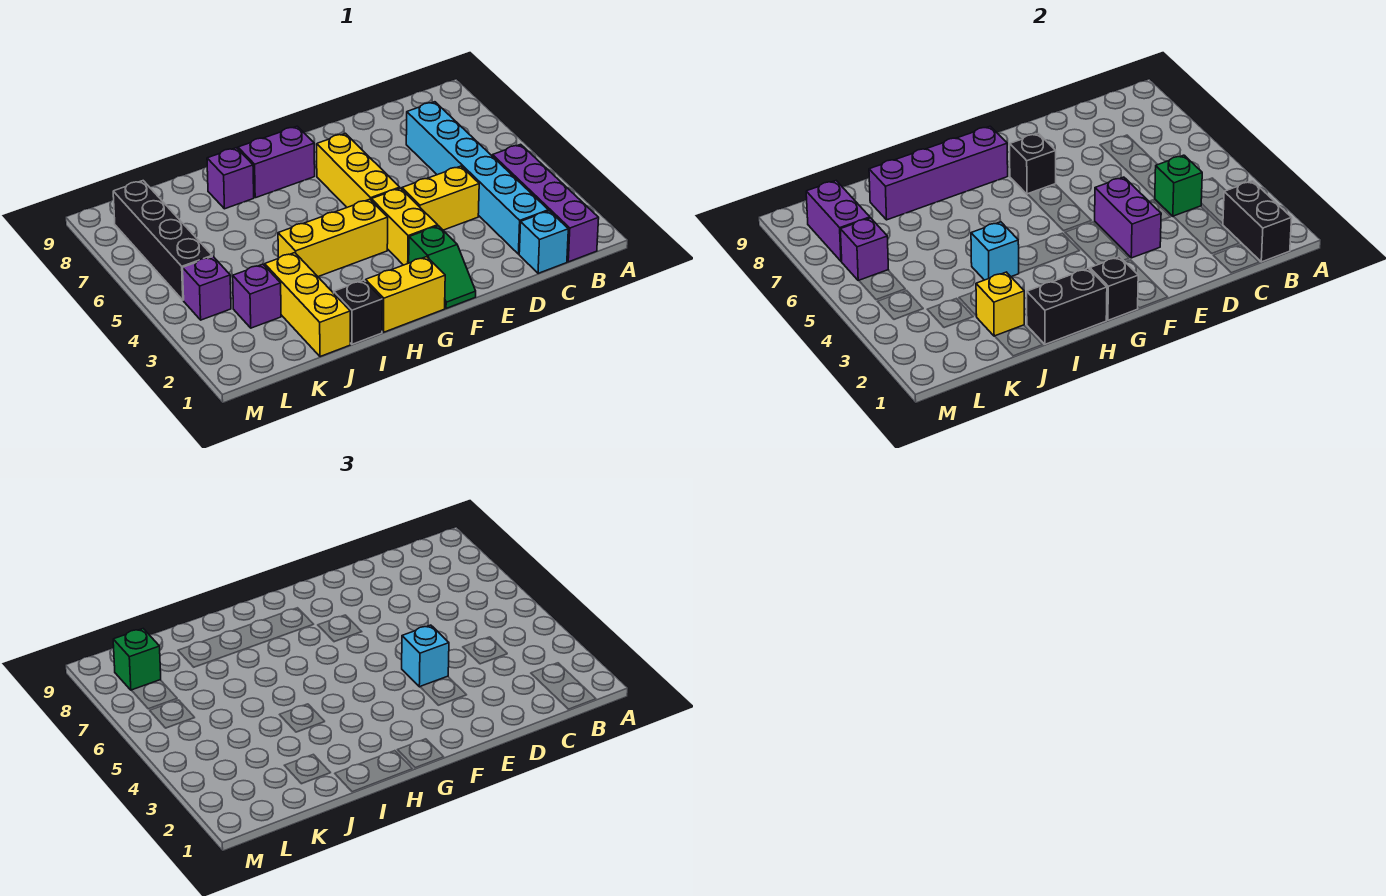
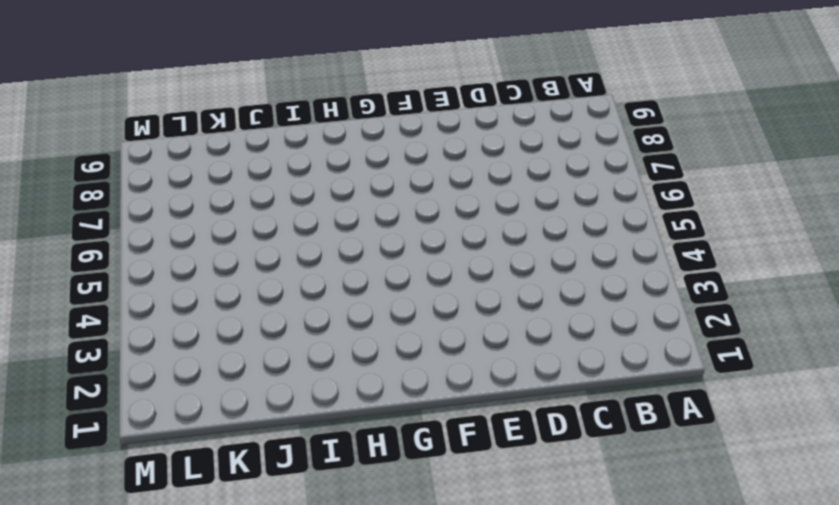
none -> purple 1x4 brick [493,144,599,262]
none -> cyan 1x1 brick [519,211,568,273]
none -> cyan 1x6 brick [406,102,548,254]

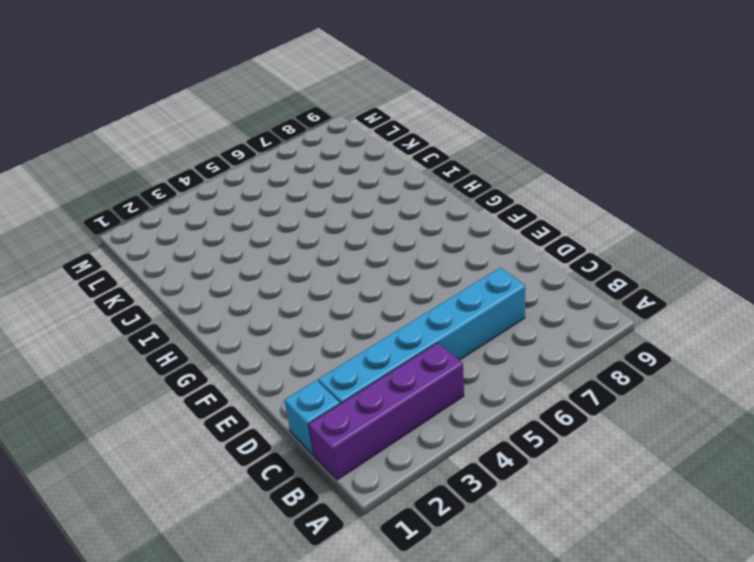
none -> yellow 1x2 brick [402,166,479,230]
none -> green 1x2 slope [409,226,476,308]
none -> yellow 1x2 brick [371,188,438,265]

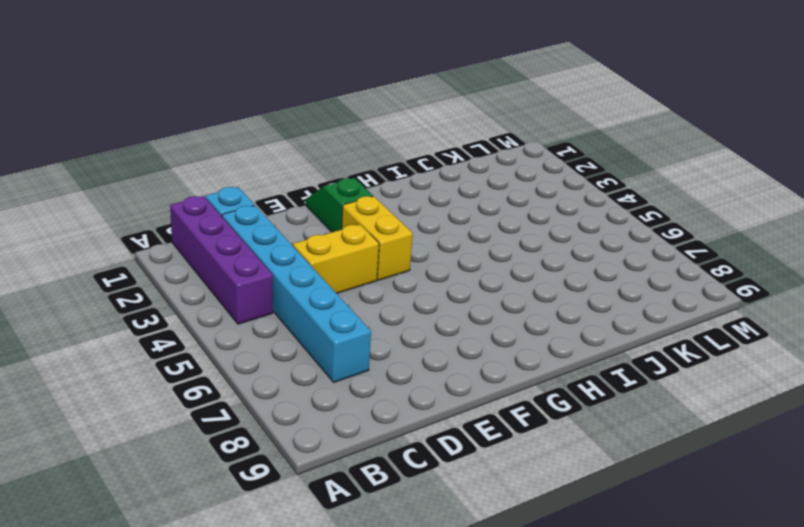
none -> yellow 1x3 brick [317,133,400,207]
none -> yellow 1x2 brick [366,257,445,332]
none -> yellow 1x3 brick [278,199,388,277]

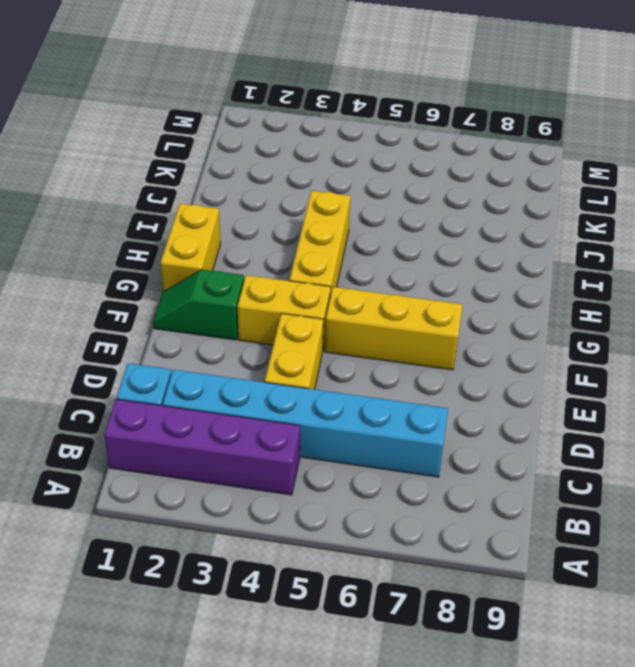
none -> purple 1x2 brick [238,126,315,198]
none -> black 1x1 brick [334,280,382,344]
none -> purple 1x1 brick [207,148,254,209]

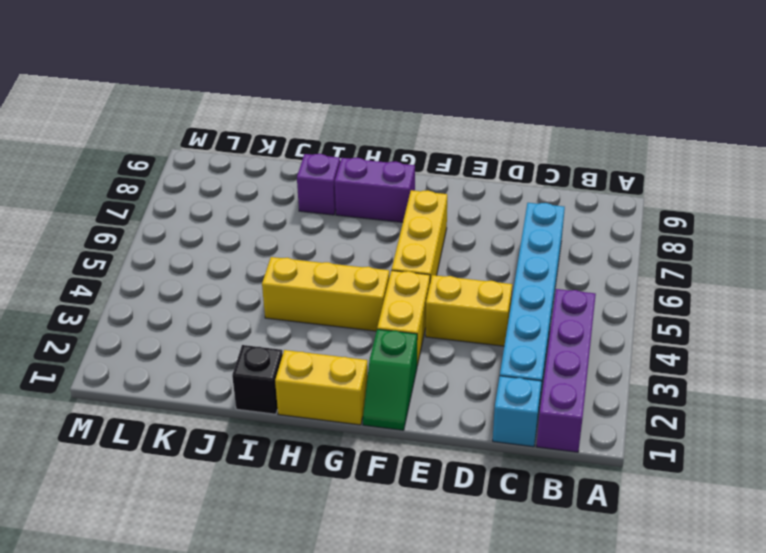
none -> yellow 1x3 brick [265,253,350,357]
none -> purple 1x1 brick [233,264,281,328]
none -> purple 1x1 brick [183,256,231,320]

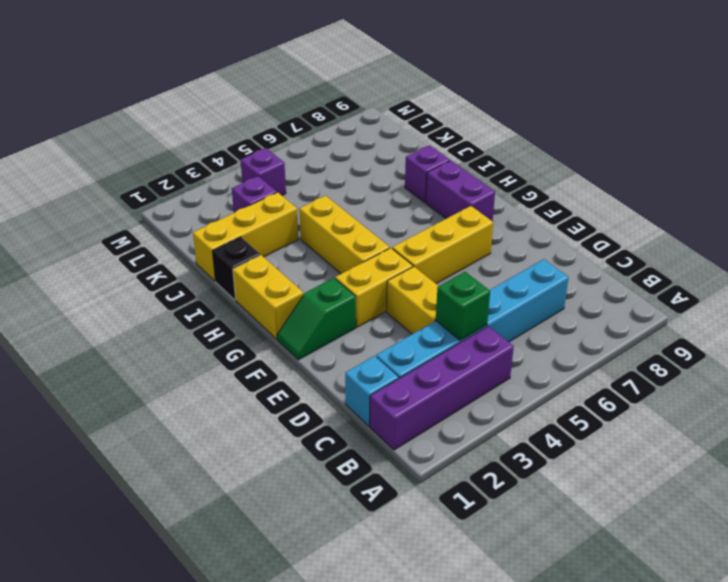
none -> black 1x4 brick [113,181,212,300]
none -> black 1x2 brick [1223,181,1292,262]
none -> purple 1x2 brick [1095,177,1161,258]

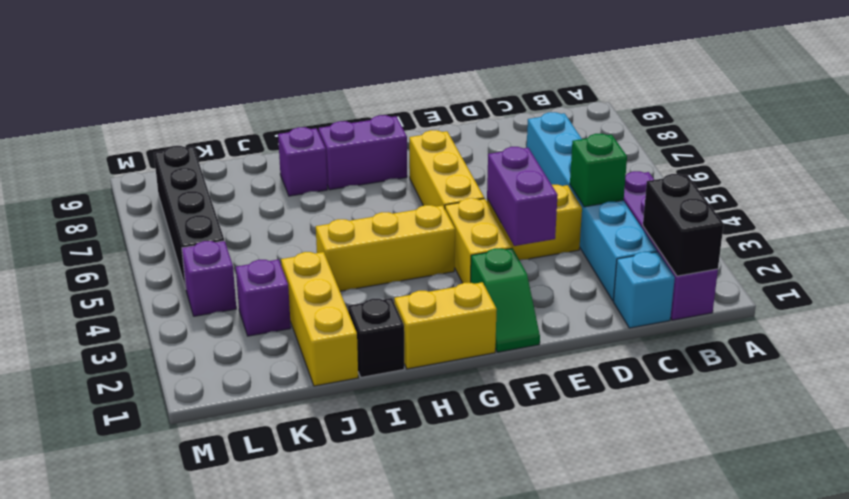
none -> black 1x1 brick [1010,133,1056,194]
none -> black 1x1 brick [1090,257,1138,320]
none -> purple 1x4 brick [869,126,1008,220]

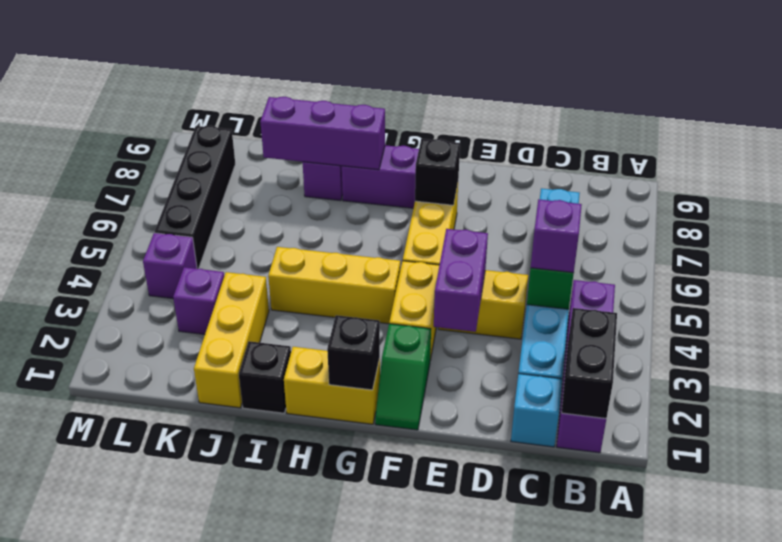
purple 1x1 brick [531,199,582,273] -> purple 1x1 brick moved to [840,218,888,281]
purple 1x3 brick [260,97,385,170] -> purple 1x4 brick [869,126,1008,220]
none -> black 1x2 brick [1027,268,1107,344]
none -> cyan 1x1 brick [971,222,1019,280]
none -> yellow 1x1 brick [976,272,1024,336]

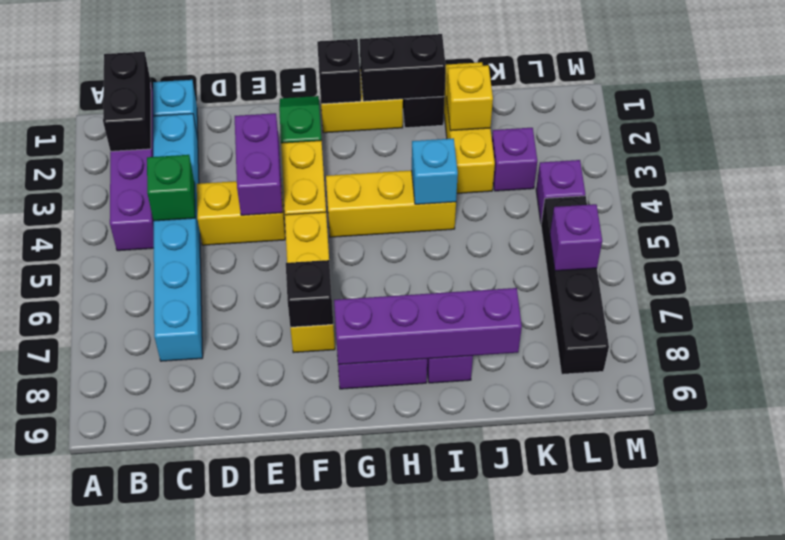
none -> purple 1x2 brick [806,181,870,261]
none -> cyan 1x1 brick [402,625,449,687]
none -> green 1x1 brick [113,629,161,690]

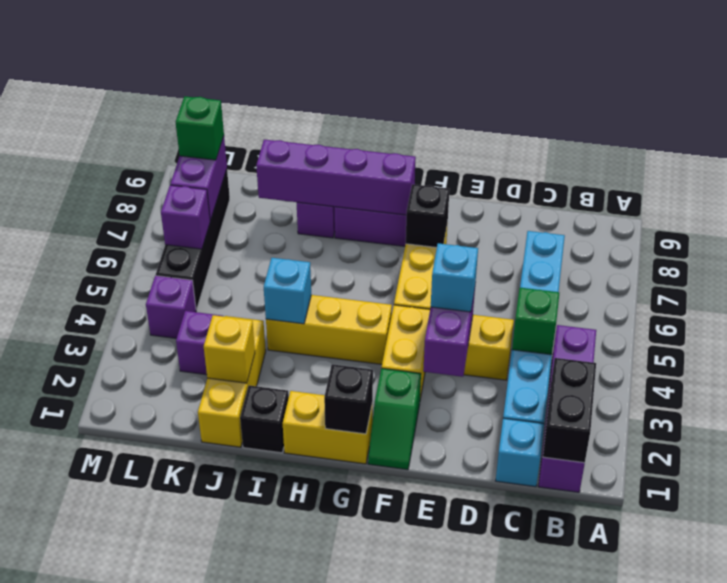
none -> black 1x2 brick [1027,268,1107,344]

